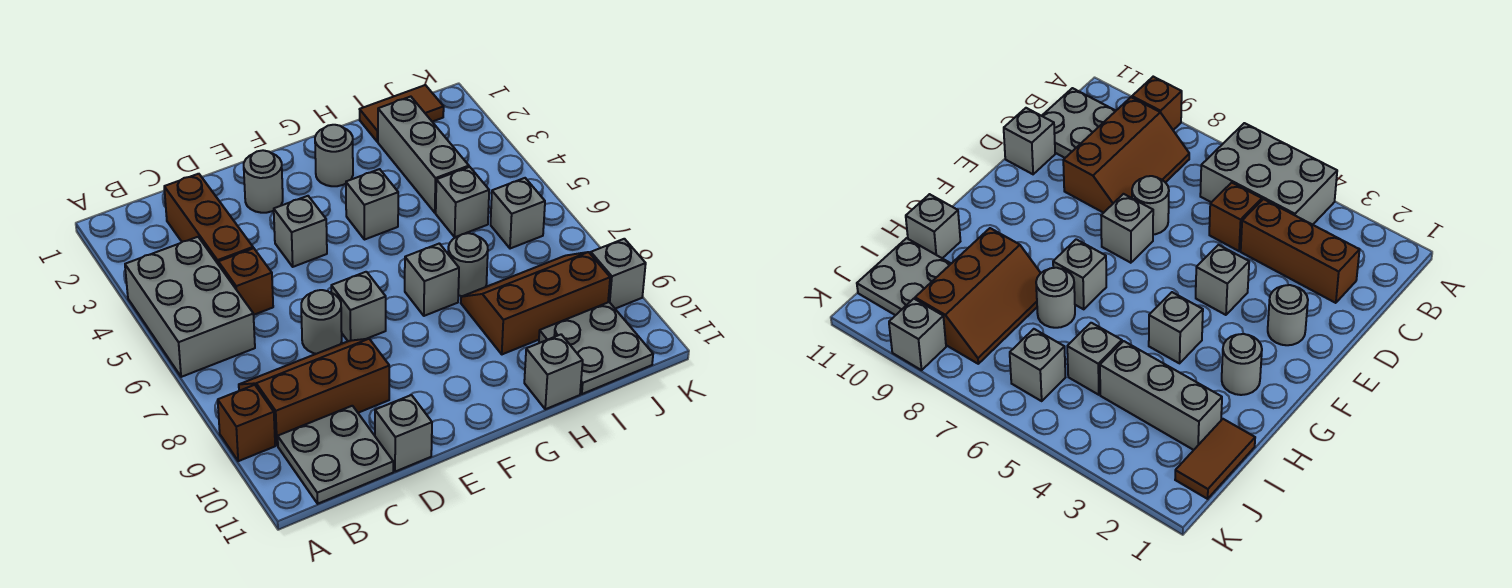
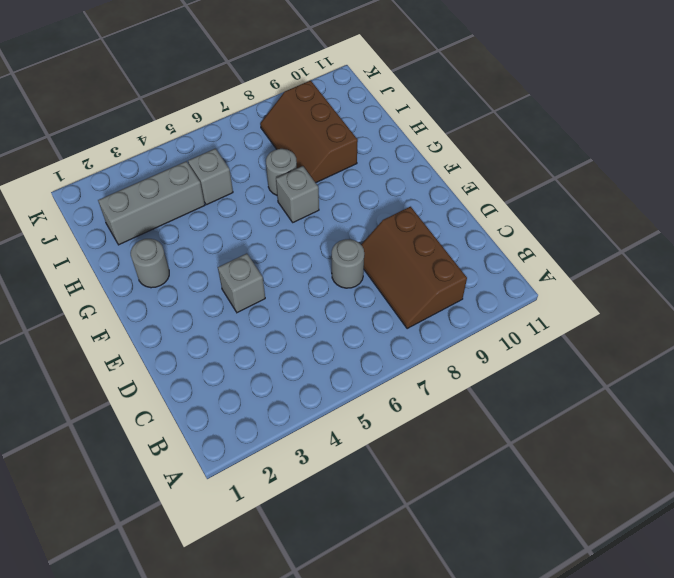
none -> grey 2x3 brick [125,237,255,377]
none -> brown 1x1 brick [218,385,275,461]
none -> grey 2x2 plate [278,406,393,504]

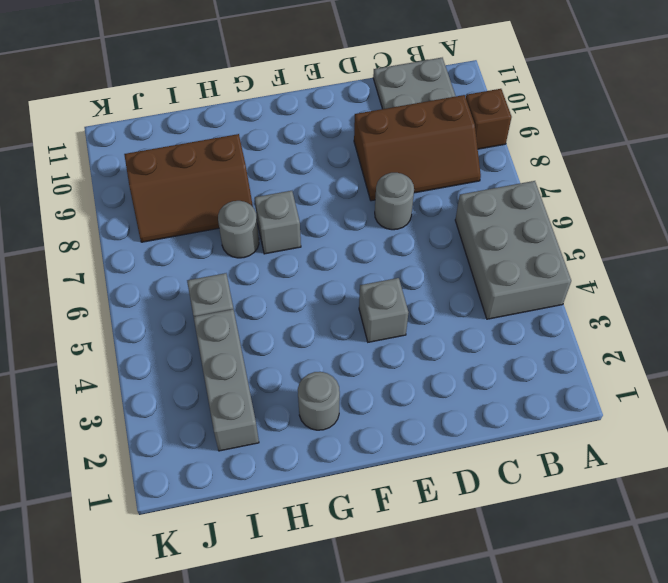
none -> brown 1x3 brick [164,174,253,265]
none -> brown 1x1 brick [218,248,273,315]
none -> grey 1x1 brick [375,395,432,472]

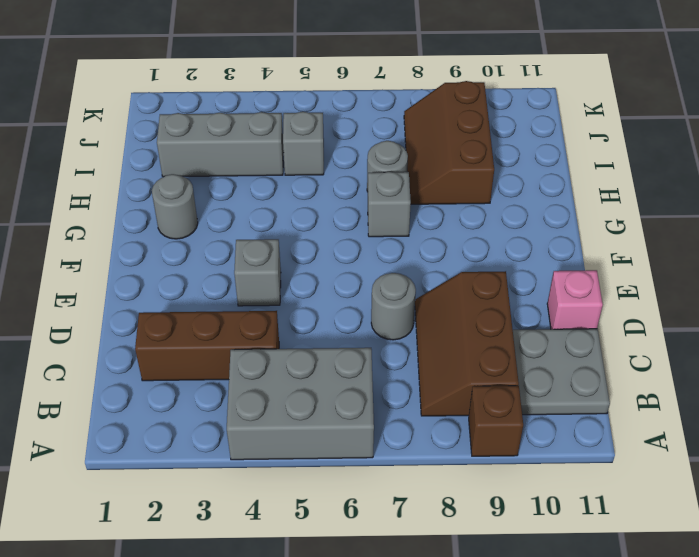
pink 1x1 brick [547,270,603,329] -> grey 1x1 brick [375,395,432,472]
none -> brown 1x1 brick [218,248,273,315]
none -> grey 1x1 round brick [244,150,283,213]
none -> grey 1x1 brick [331,272,386,341]

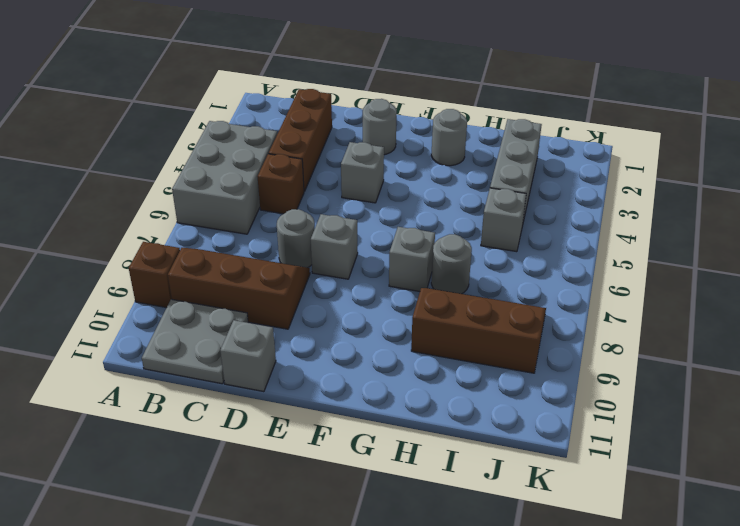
none -> grey 1x1 brick [346,169,398,240]
none -> grey 1x1 brick [524,335,583,409]
none -> brown 1x2 tile [360,85,444,142]

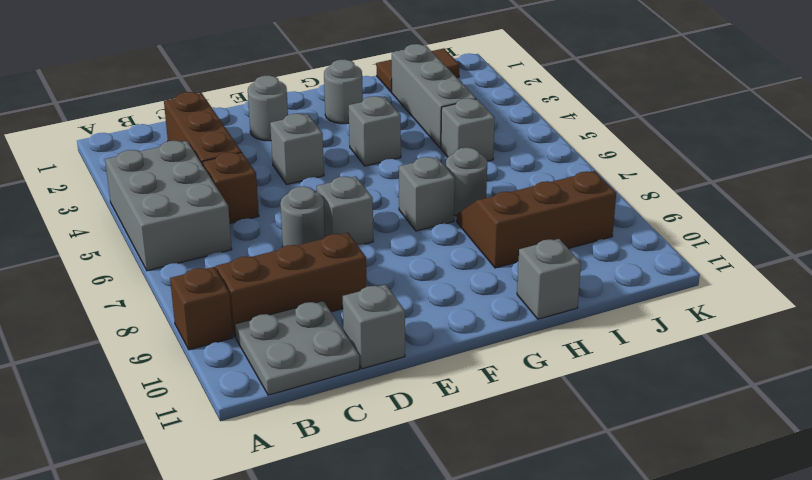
none -> grey 2x2 plate [539,302,653,394]
none -> grey 1x1 brick [491,178,545,249]
none -> grey 1x1 brick [591,239,646,309]

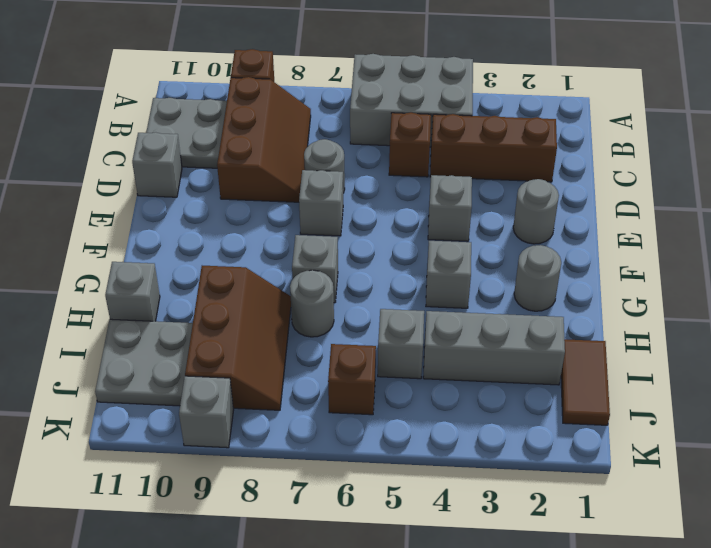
brown 1x1 brick [328,344,376,415] -> grey 1x1 brick [491,178,545,249]

